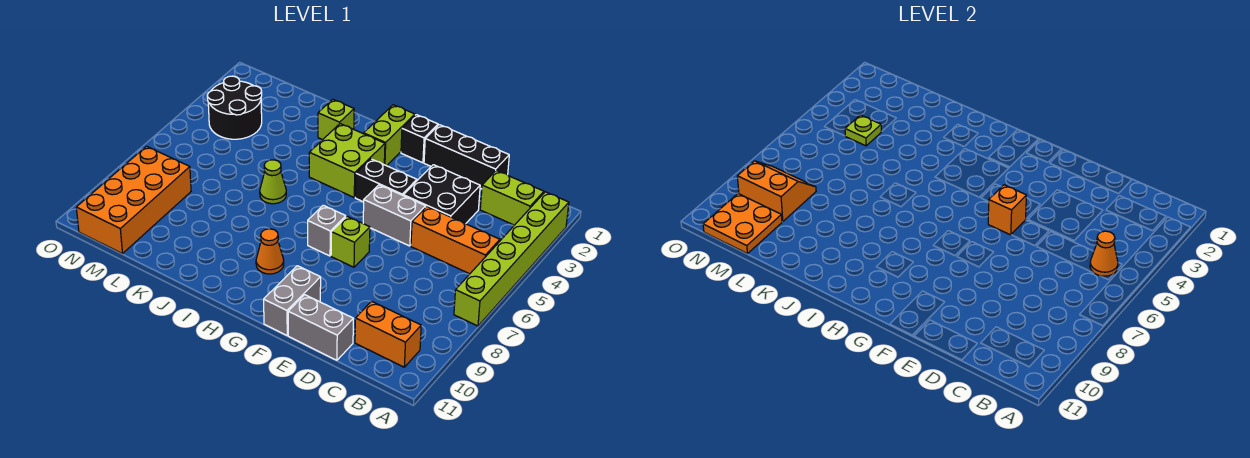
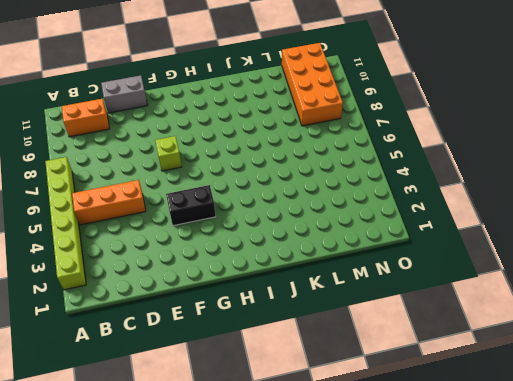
none -> lime 1x2 brick [480,171,544,225]
none -> black 1x3 brick [424,125,509,189]
none -> black 2x2 brick [403,165,480,224]

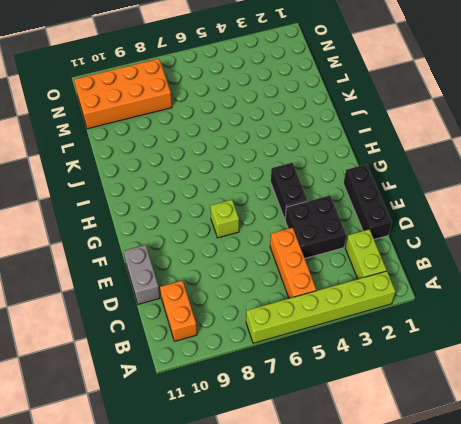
none -> grey 1x2 brick [363,185,426,246]
none -> grey 1x2 brick [264,266,321,335]
none -> black 1x1 brick [401,115,438,163]

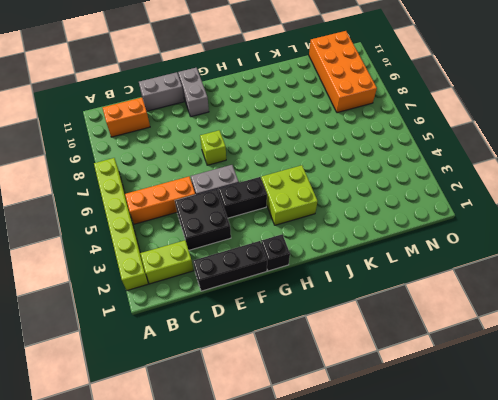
none -> grey 1x1 brick [308,205,346,256]
none -> lime 1x2 brick [364,105,415,166]
none -> orange 1x1 cone [256,229,284,274]

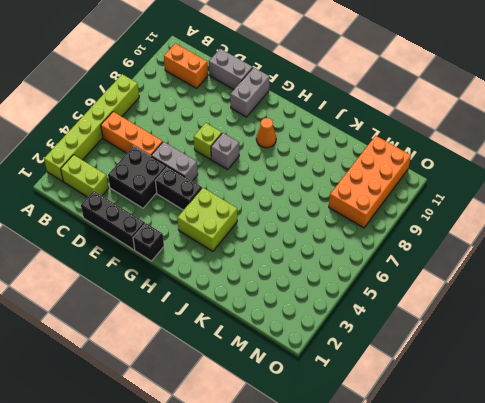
none -> lime 1x2 brick [364,105,415,166]
none -> lime 1x1 brick [318,99,354,140]
none -> lime 1x1 cone [260,160,286,204]

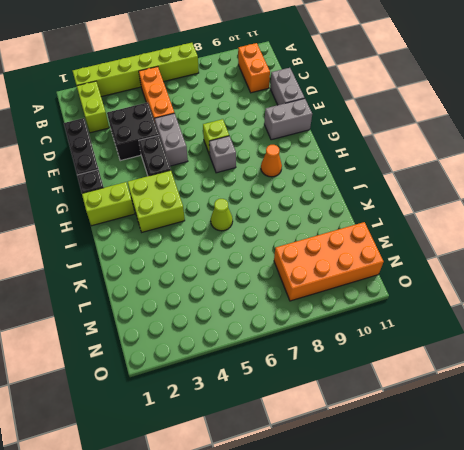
none -> lime 1x1 brick [318,99,354,140]
none -> black 2x2 round brick [207,76,262,139]
none -> orange 1x1 cone [1090,231,1118,276]

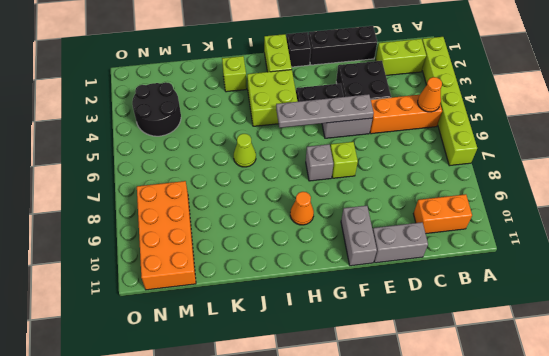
grey 1x4 plate [276,94,374,128] -> orange 1x1 brick [988,185,1027,235]
none -> lime 1x1 plate [845,115,881,146]
none -> orange 2x2 slope [737,161,816,222]
none -> orange 2x2 plate [703,194,782,254]

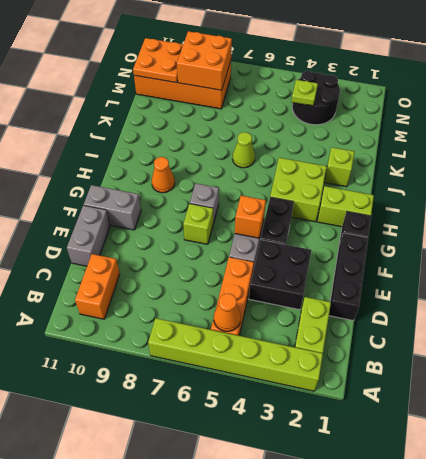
orange 2x2 brick [177,31,232,90] -> orange 2x2 slope [737,161,816,222]

